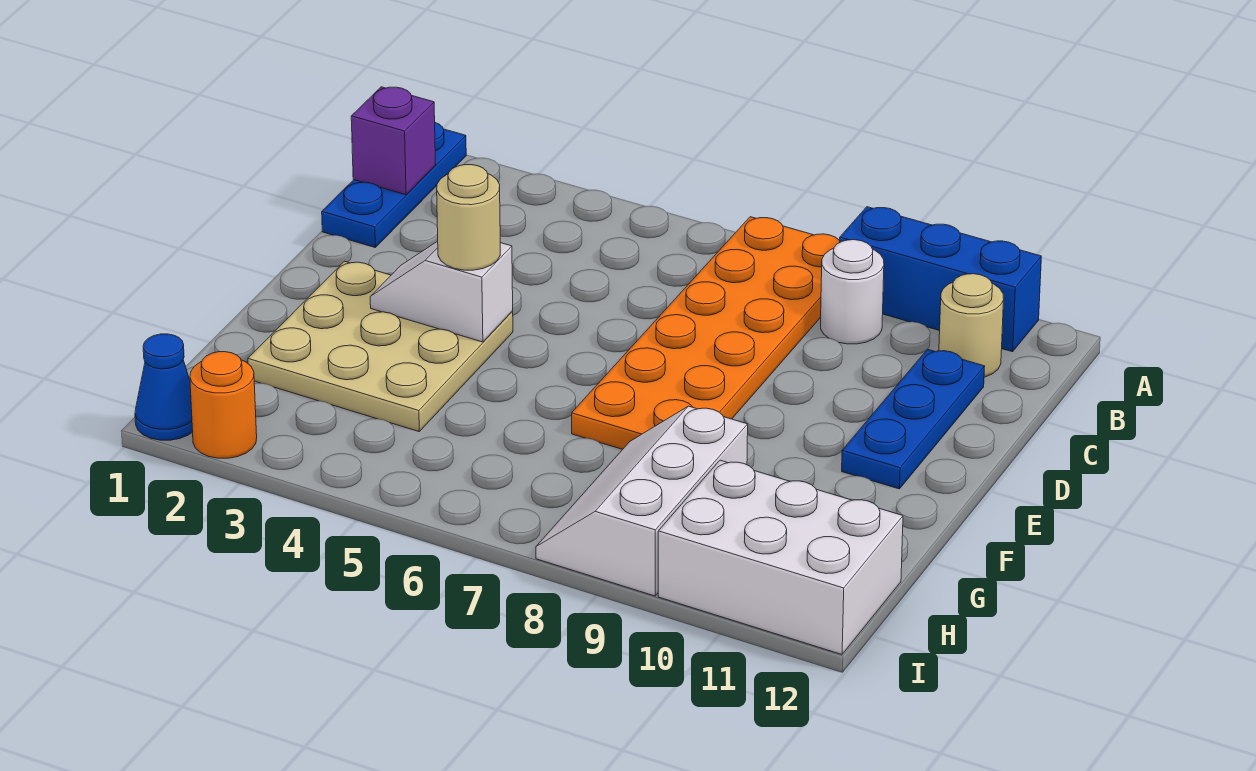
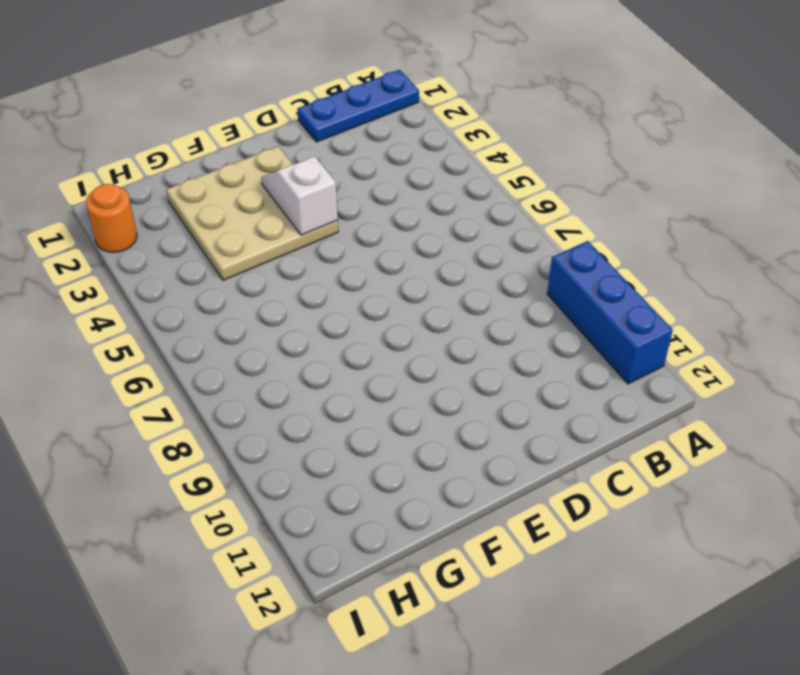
none -> orange 2x6 plate [572,217,840,449]
none -> white 1x1 round brick [821,240,884,344]
none -> tan 1x1 round brick [939,274,1004,377]

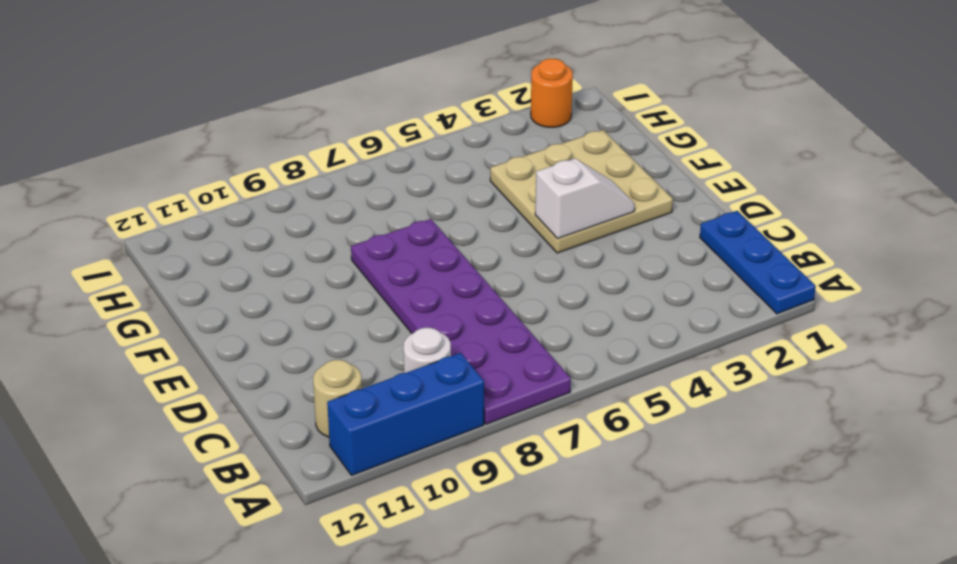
purple 2x6 plate [351,219,571,424] -> orange 2x6 plate [572,217,840,449]
none -> blue 1x3 plate [842,349,985,489]
none -> white 2x3 slope [536,406,748,596]
none -> white 2x3 brick [658,460,903,654]

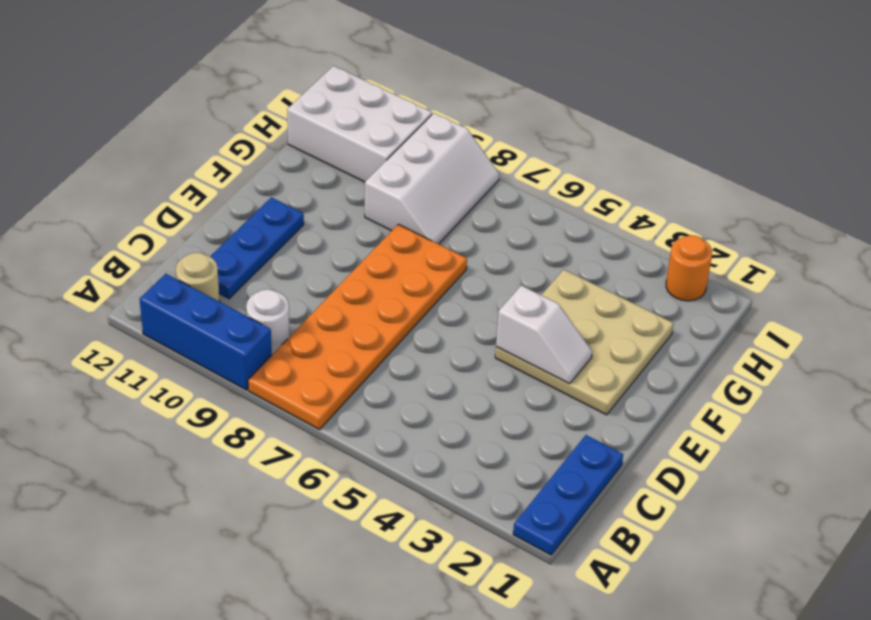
none -> blue 1x1 cone [135,334,193,440]
none -> purple 1x1 brick [351,87,436,195]
none -> tan 1x1 round brick [437,165,500,270]

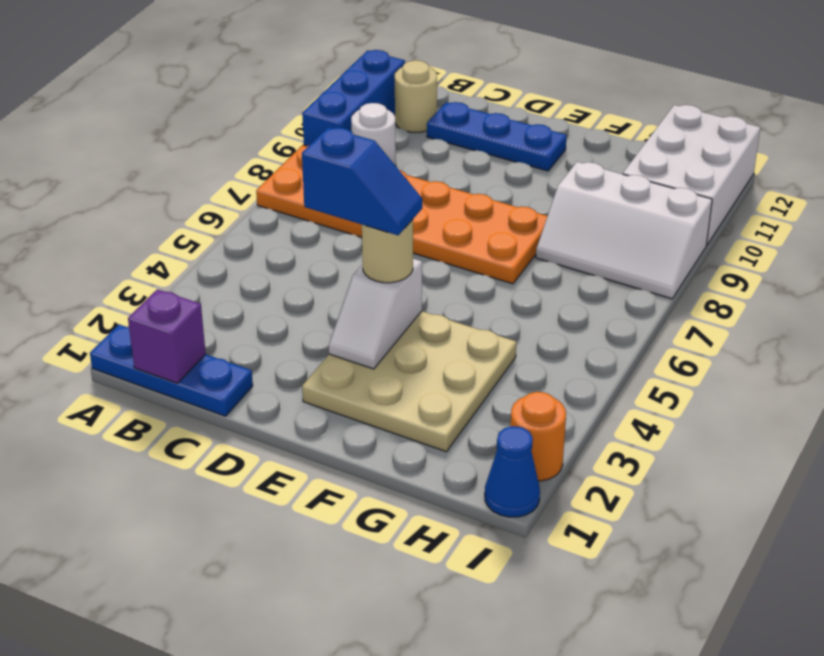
blue 1x2 slope [302,128,422,235] -> none

